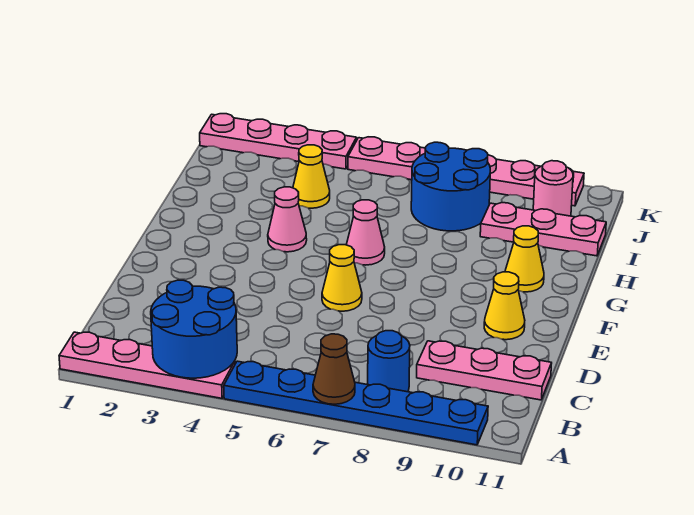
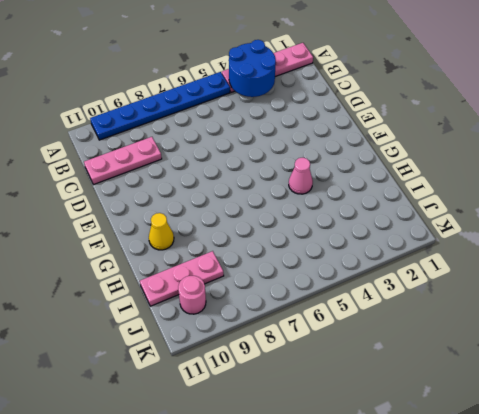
none -> blue 1x1 round brick [368,331,410,392]
none -> yellow 1x1 cone [322,245,362,311]
none -> yellow 1x1 cone [484,272,525,340]

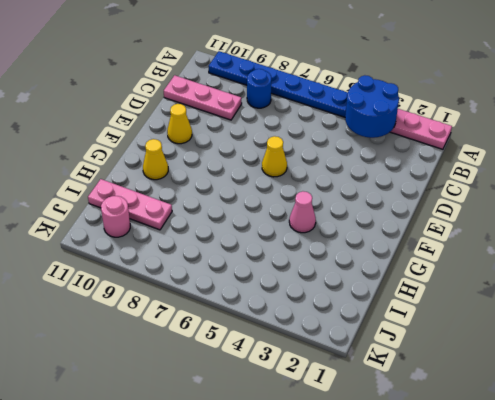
none -> pink 1x1 cone [346,200,385,265]
none -> yellow 1x1 cone [293,145,330,208]
none -> blue 2x2 round brick [411,142,490,231]

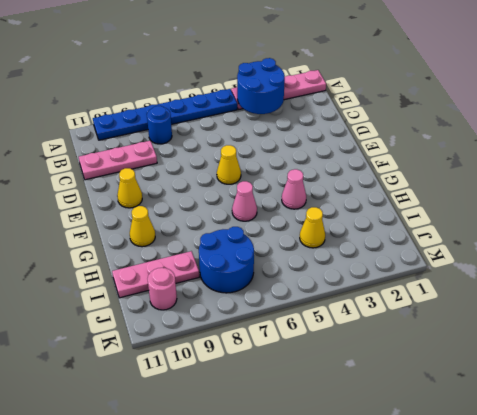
none -> pink 1x4 plate [200,114,357,169]
none -> pink 1x6 plate [348,137,584,206]
none -> brown 1x1 cone [313,334,355,404]

